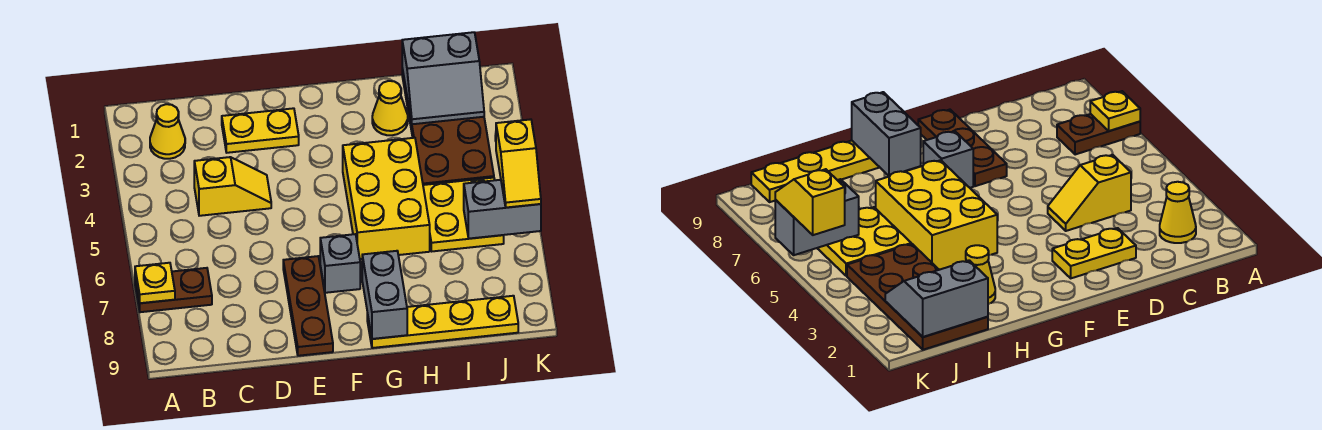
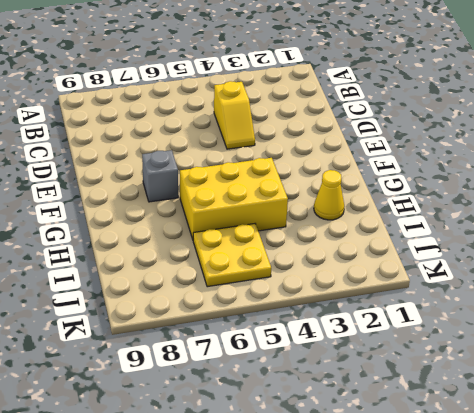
none -> brown 1x2 plate [135,268,212,312]
none -> yellow 1x1 cone [150,104,185,159]
none -> yellow 1x2 plate [222,108,299,153]

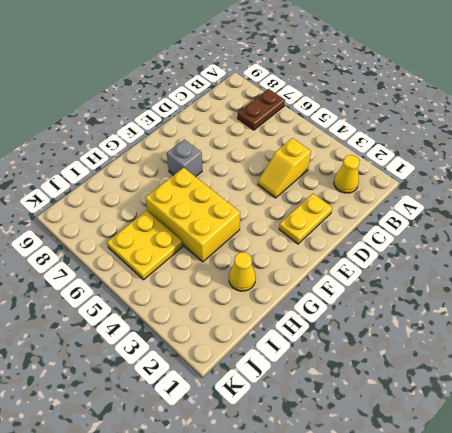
none -> brown 1x3 plate [283,256,333,356]
none -> yellow 1x4 plate [367,296,518,348]
none -> brown 2x4 plate [402,69,494,185]

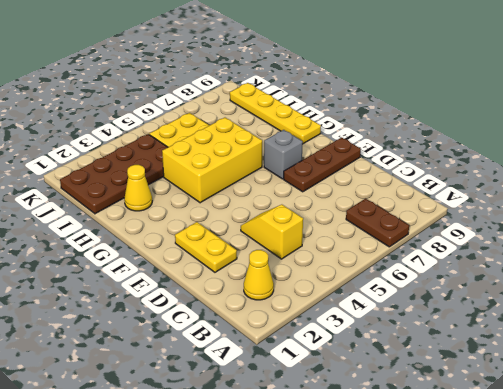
none -> yellow 1x1 plate [135,263,175,303]
none -> grey 1x2 brick [362,251,407,339]
none -> grey 2x2 slope [402,32,484,124]

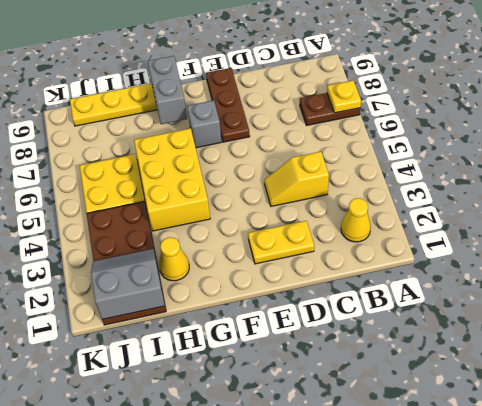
none -> grey 1x2 brick [464,180,541,239]
none -> yellow 1x2 slope [496,119,541,208]

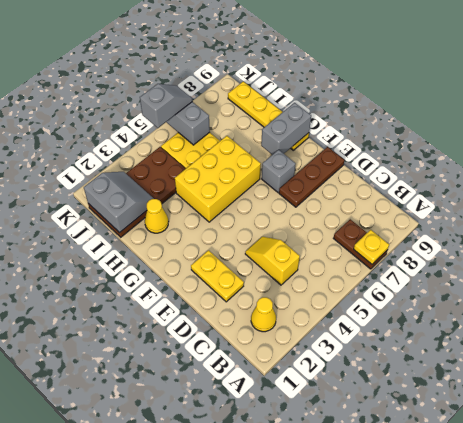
grey 1x2 slope [140,84,192,128] -> yellow 1x2 slope [496,119,541,208]

